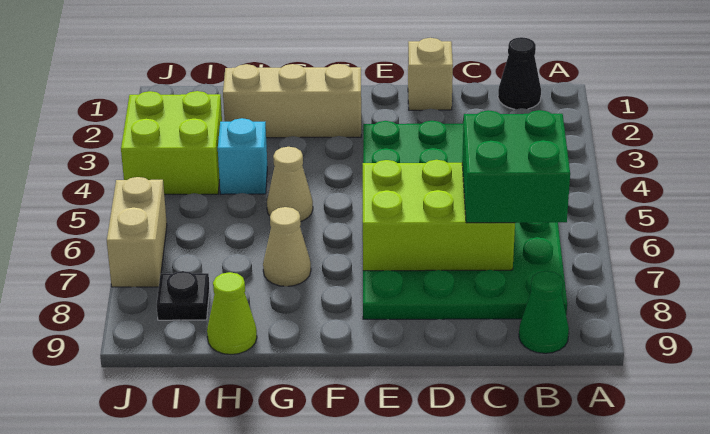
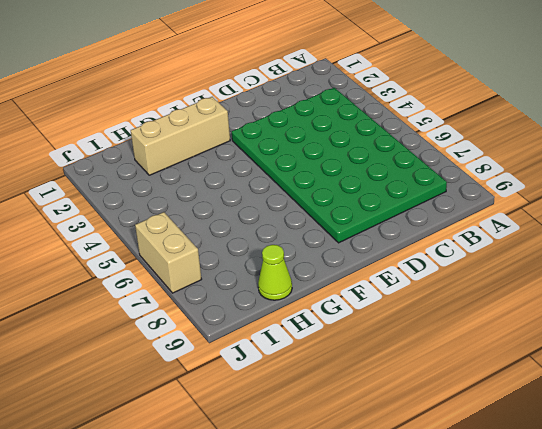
none -> black 1x1 cone [498,37,541,109]
none -> green 1x1 cone [519,271,569,353]
none -> tan 1x1 brick [408,38,453,110]

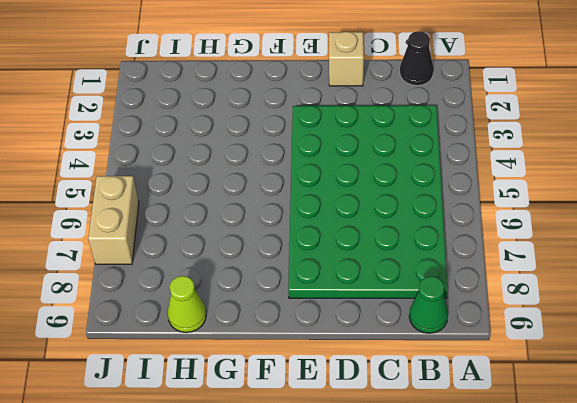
none -> tan 1x3 brick [223,64,361,138]
none -> tan 1x1 cone [267,147,313,221]
none -> tan 1x1 cone [263,207,311,286]

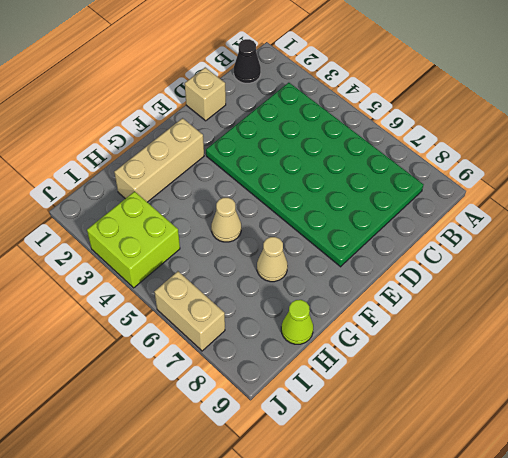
none -> green 1x1 cone [519,271,569,353]
none -> cyan 1x1 brick [218,118,267,194]
none -> black 1x1 plate [157,271,210,320]

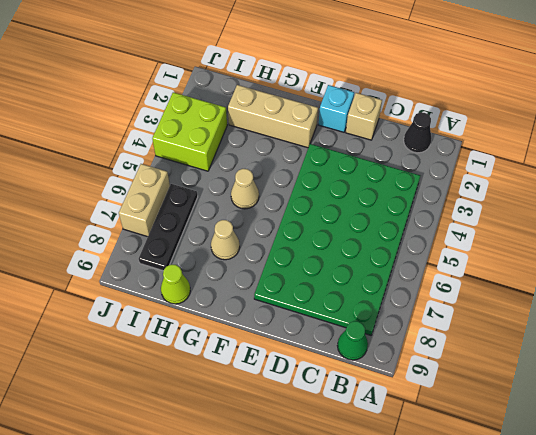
cyan 1x1 brick [319,85,354,132] -> cyan 1x1 brick moved to [218,118,267,194]
black 1x3 plate [139,184,198,271] -> black 1x1 plate [157,271,210,320]
none -> lime 2x3 brick [363,160,515,271]
none -> green 2x2 brick [462,110,570,223]

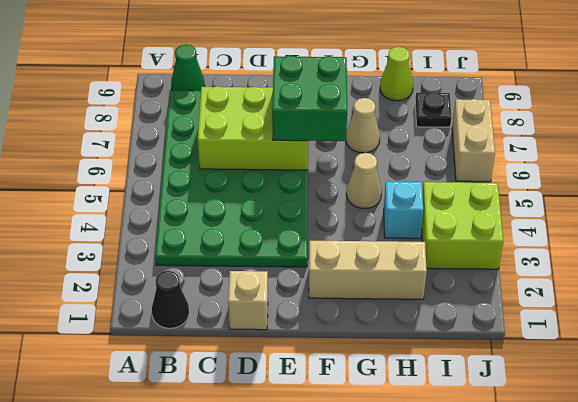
green 2x2 brick [272,56,347,141] -> green 2x2 brick moved to [462,110,570,223]

